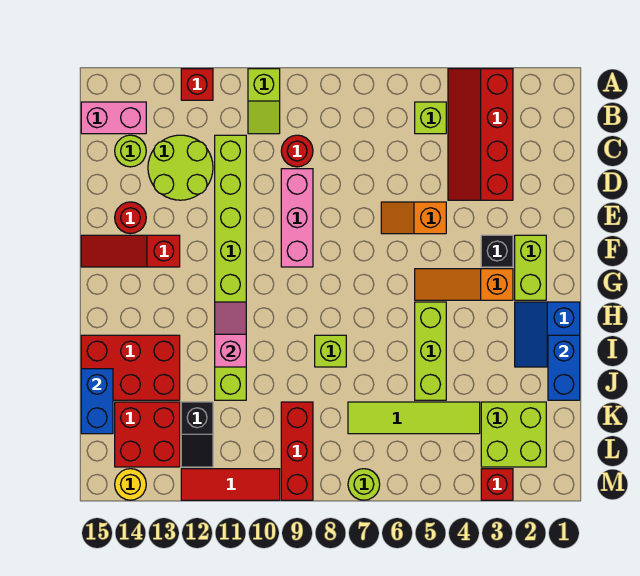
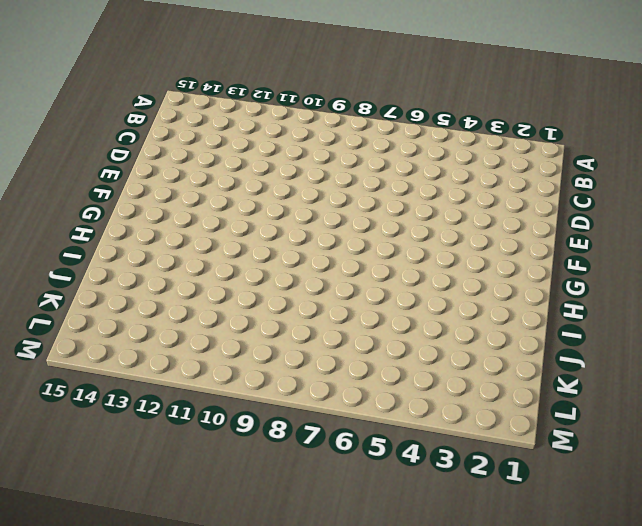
none -> red 2x4 slope [448,69,513,200]
none -> lime 1x2 slope [248,69,280,134]
none -> red 1x1 brick [181,69,213,100]
none -> lime 1x1 brick [415,102,446,134]

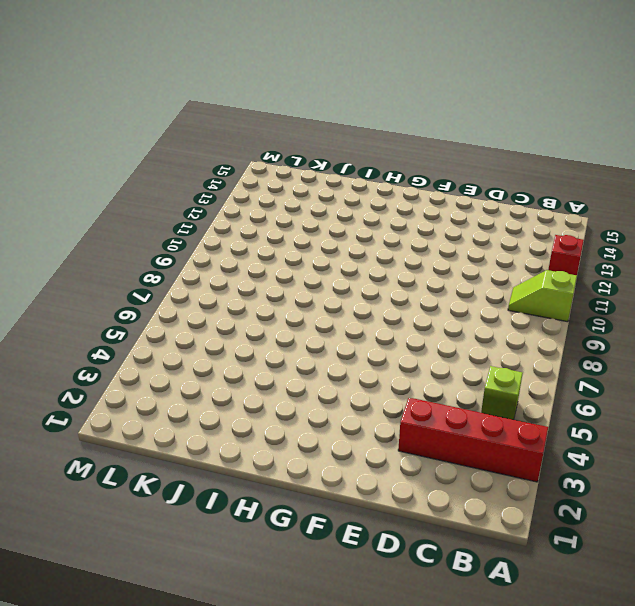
none -> pink 1x2 brick [81,102,146,134]
none -> red 1x1 round brick [281,135,313,167]
none -> lime 1x8 brick [215,135,246,400]
none -> lime 2x2 round brick [148,135,213,200]

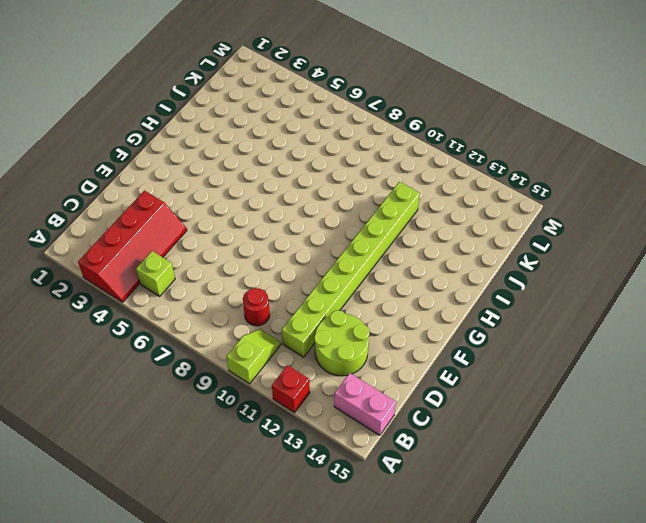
none -> lime 1x1 round brick [115,135,146,167]
none -> pink 1x3 brick [281,169,313,267]
none -> orange 1x2 slope [381,202,446,234]
none -> red 1x1 round brick [115,202,146,234]

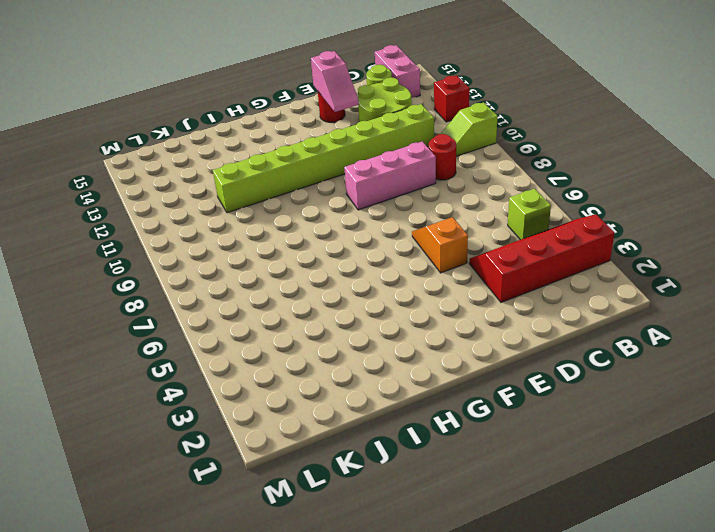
pink 1x2 slope [311,51,359,112] -> pink 1x2 slope turned to [215,302,246,367]
none -> lime 1x2 brick [515,235,546,300]
none -> black 1x1 brick [481,235,513,267]
none -> red 1x3 slope [81,235,180,267]
none -> orange 1x3 slope [415,269,513,300]

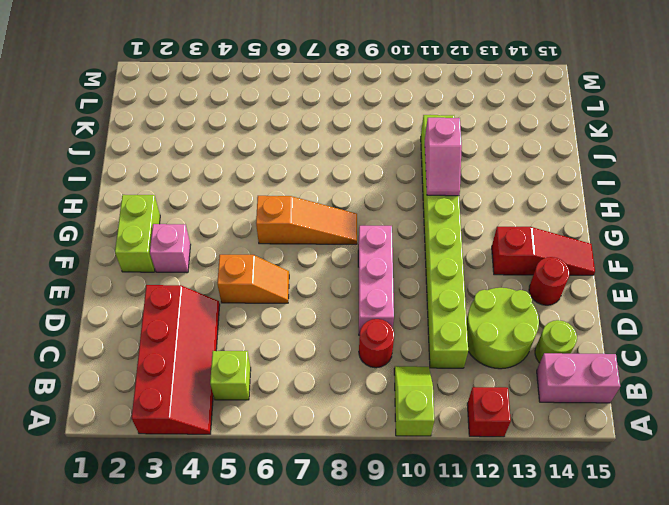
pink 1x1 brick [150,224,191,273] -> black 1x1 brick [481,235,513,267]
orange 1x3 slope [256,196,357,244] -> orange 1x3 slope moved to [415,269,513,300]
none -> blue 2x2 slope [515,302,580,367]
none -> lime 1x3 brick [415,302,446,400]
none -> lime 1x1 brick [315,335,346,367]
none -> red 2x3 brick [81,335,180,400]

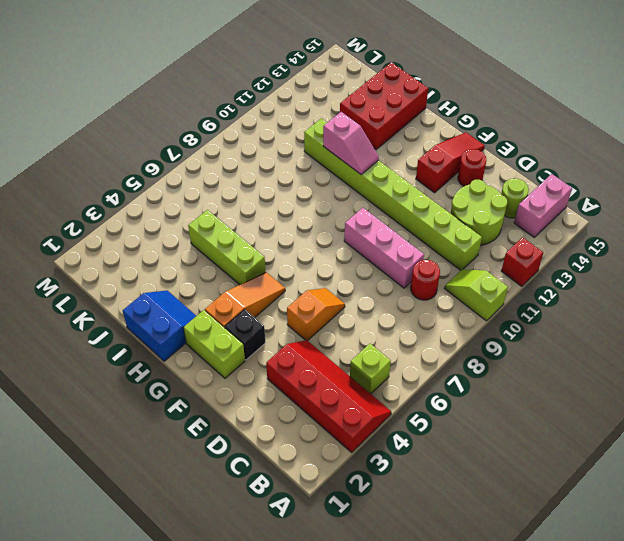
none -> lime 1x1 brick [315,335,346,367]
none -> lime 2x2 brick [481,402,546,467]
none -> lime 1x4 tile [348,402,480,434]
none -> red 1x3 brick [281,402,313,500]

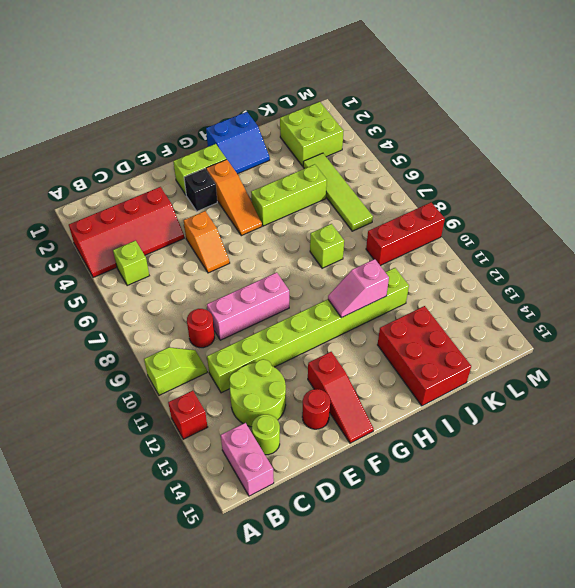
none -> black 1x2 slope [181,402,213,467]
none -> red 2x2 brick [115,402,180,467]
none -> red 1x1 brick [481,469,513,500]
none -> lime 1x1 round brick [348,469,380,500]

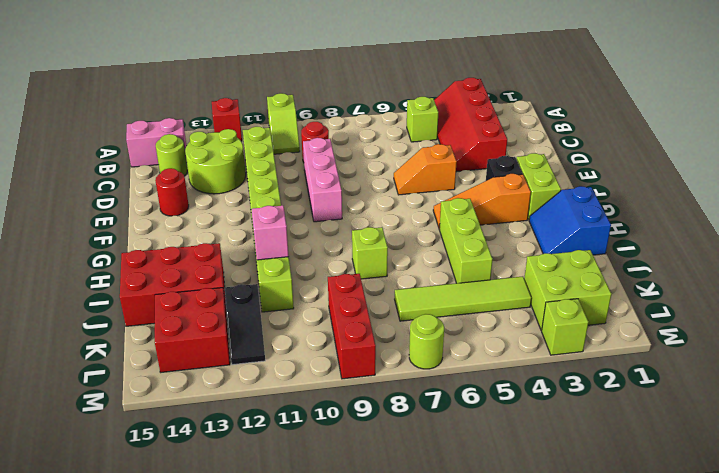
lime 1x1 brick [542,299,589,355] -> red 1x1 brick [481,469,513,500]
none -> red 1x3 slope [81,235,180,267]
none -> red 1x3 tile [181,469,280,500]
none -> yellow 1x1 round brick [115,469,146,500]
none -> blue 1x2 brick [548,335,580,400]

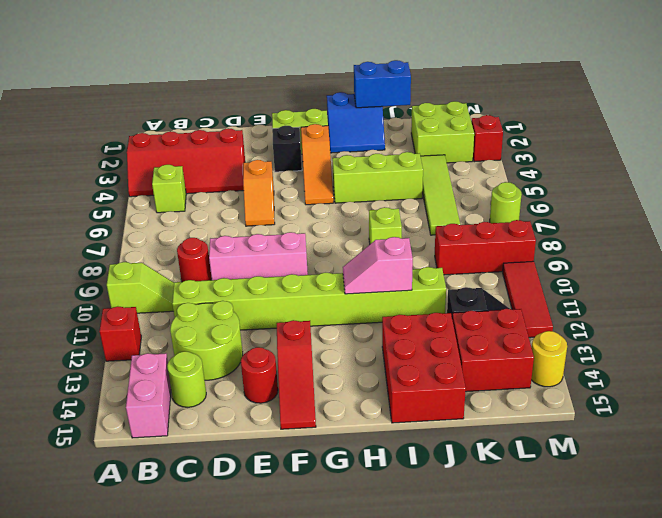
none -> blue 1x2 brick [81,369,113,434]

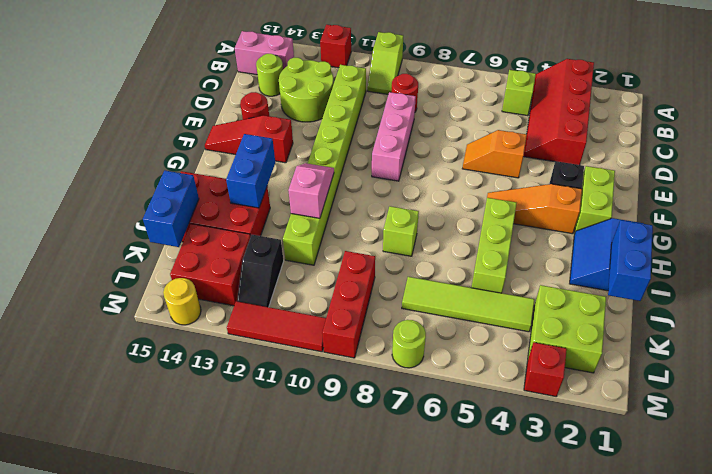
blue 1x2 brick [226,134,275,208] -> none

